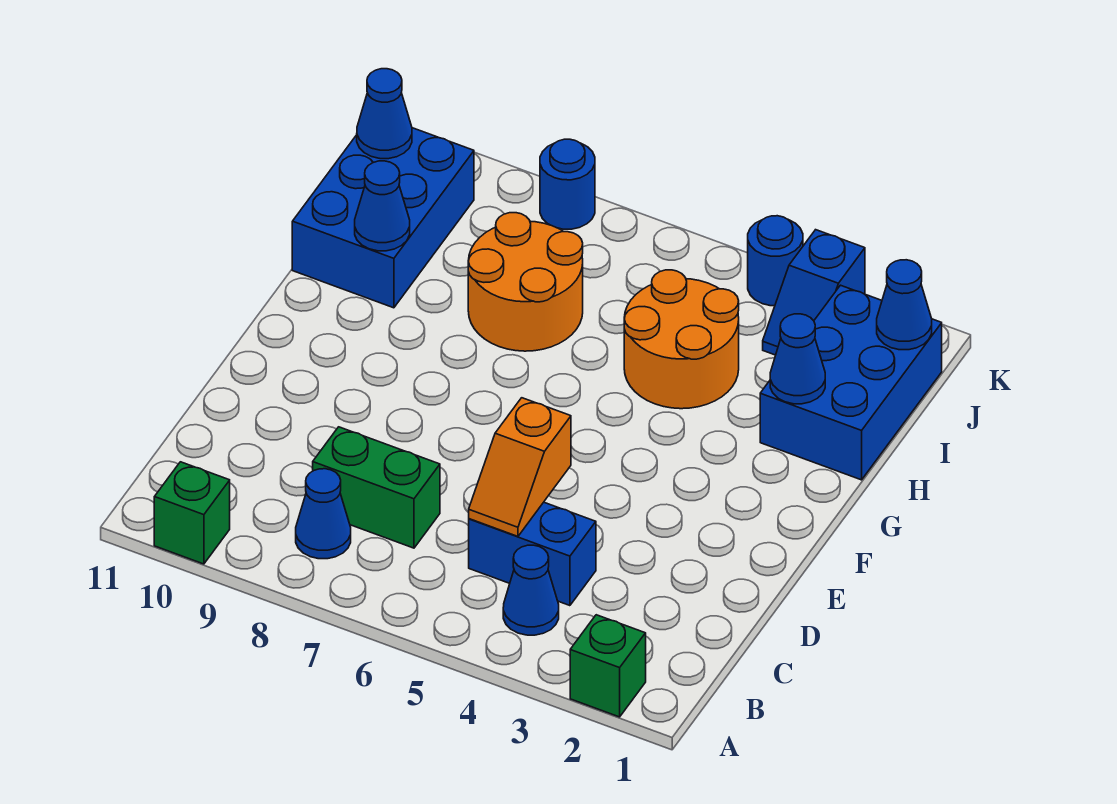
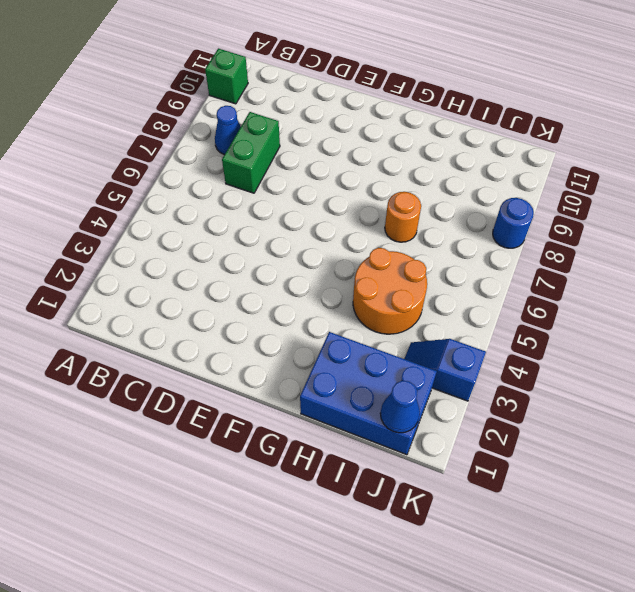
orange 1x1 round brick [385,192,421,242] -> orange 2x2 round brick [468,213,583,351]
none -> green 1x1 brick [570,615,646,717]
none -> blue 1x1 cone [503,545,559,635]
none -> blue 1x2 brick [469,502,596,606]

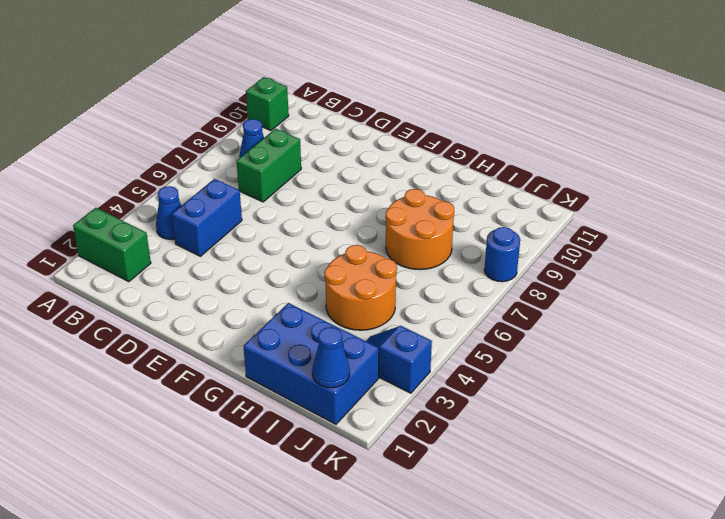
green 1x2 brick [73,208,151,282] -> green 1x1 brick [570,615,646,717]
none -> blue 2x3 brick [292,128,474,308]
none -> blue 1x1 round brick [748,216,803,306]
none -> orange 1x2 slope [469,398,571,536]

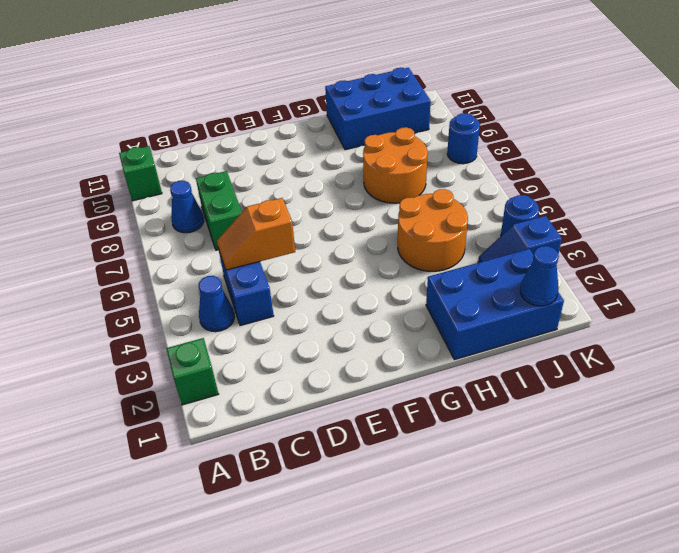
none -> blue 1x1 cone [770,314,825,404]
none -> blue 1x1 cone [355,161,410,251]
none -> blue 1x1 cone [357,69,412,159]

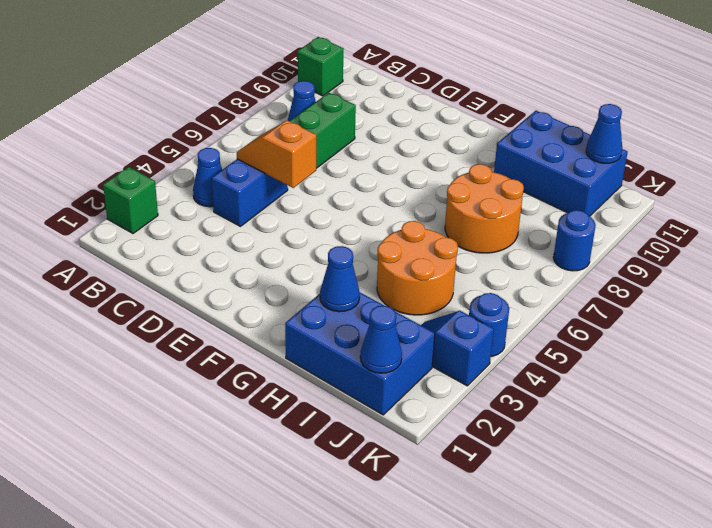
none -> blue 1x1 cone [355,161,410,251]

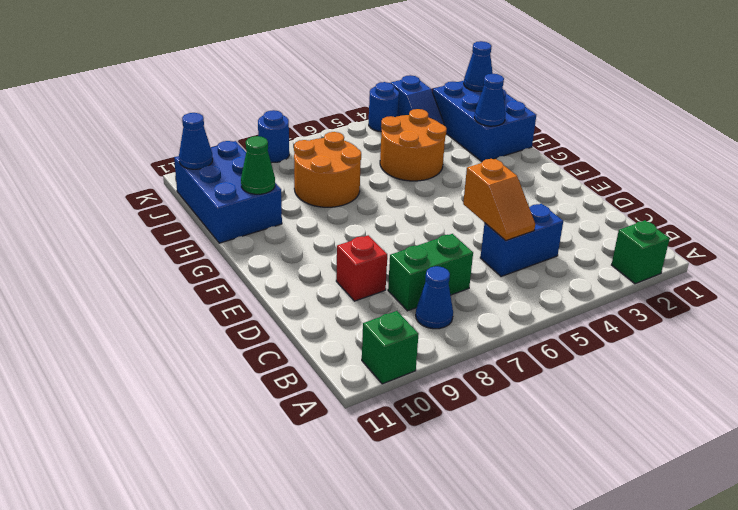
red 1x1 brick [336,235,387,301] -> none
green 1x1 cone [241,136,275,194] -> blue 1x1 cone [355,161,410,251]
none -> blue 1x1 cone [503,545,559,635]

